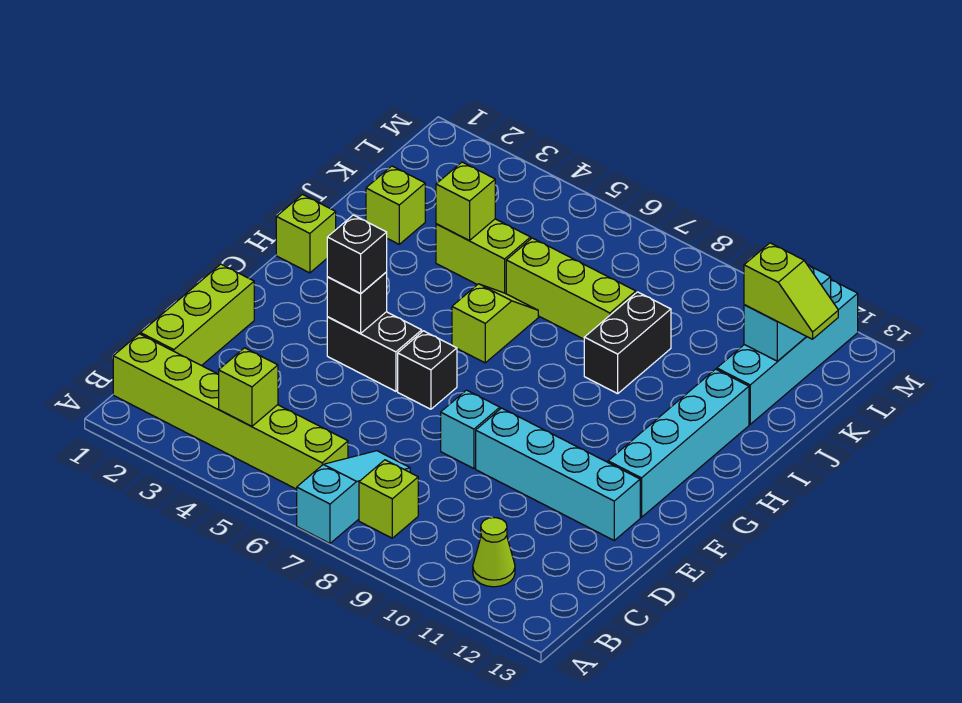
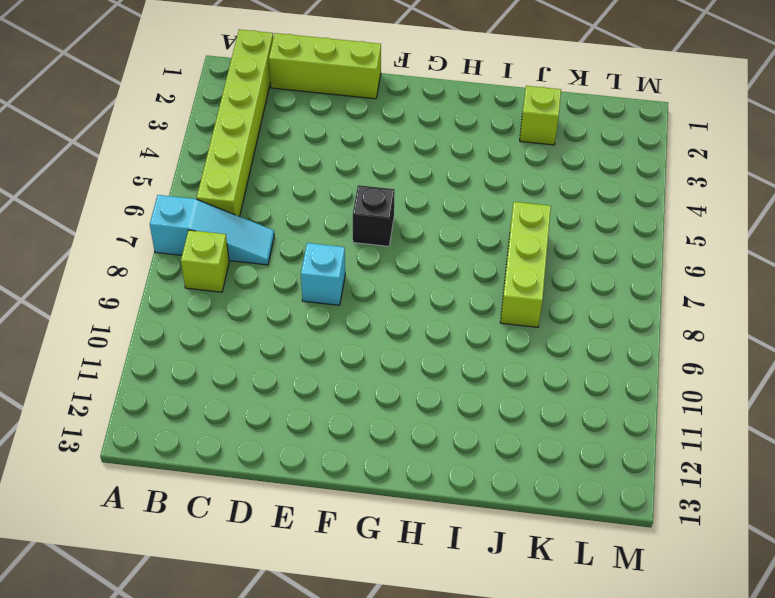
none -> lime 1x1 cone [473,518,515,587]
none -> cyan 1x4 brick [476,408,640,540]
none -> black 1x2 brick [327,312,422,391]

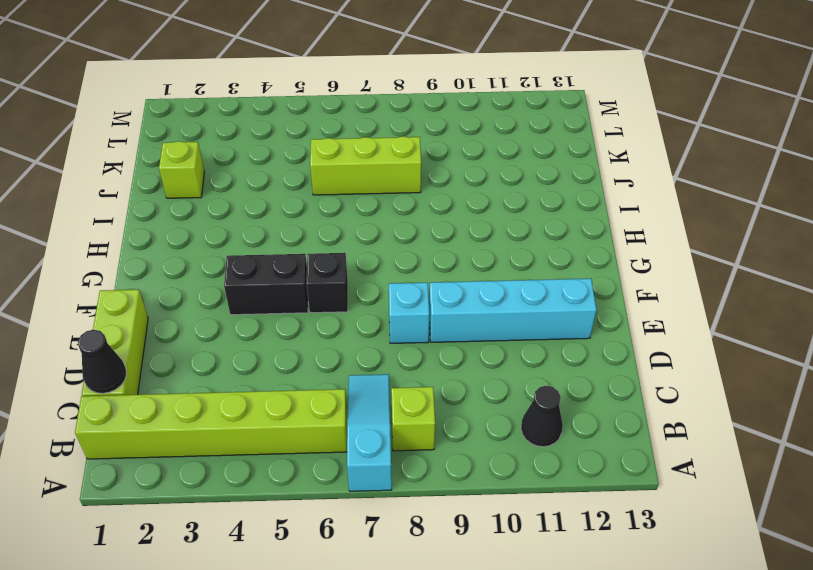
black 1x1 cone [521,386,563,447] -> lime 1x1 cone [473,518,515,587]
black 1x1 cone [78,330,126,393] -> none
none -> cyan 1x4 brick [608,369,749,517]
none -> lime 1x1 brick [276,194,336,273]
none -> lime 1x2 slope [452,284,538,363]

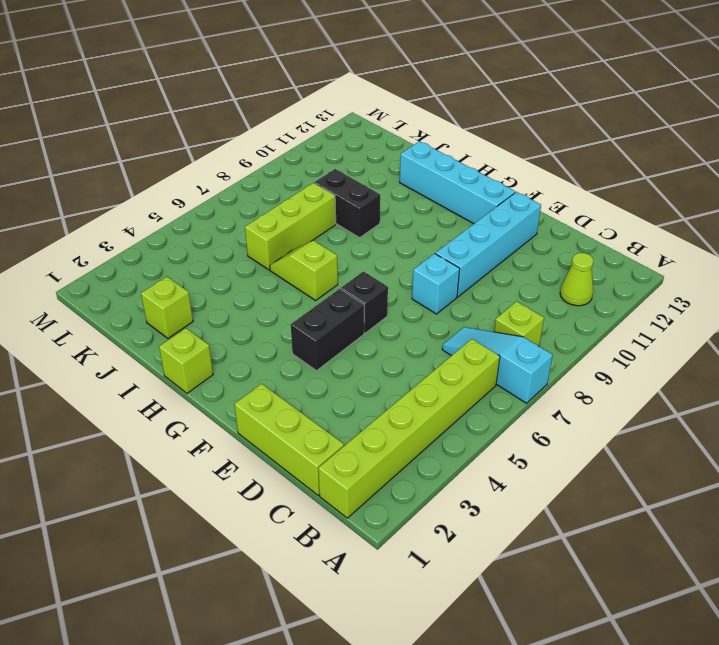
none -> lime 1x2 brick [436,219,531,294]
none -> cyan 1x4 brick [717,280,858,424]
none -> lime 1x1 brick [218,348,278,426]

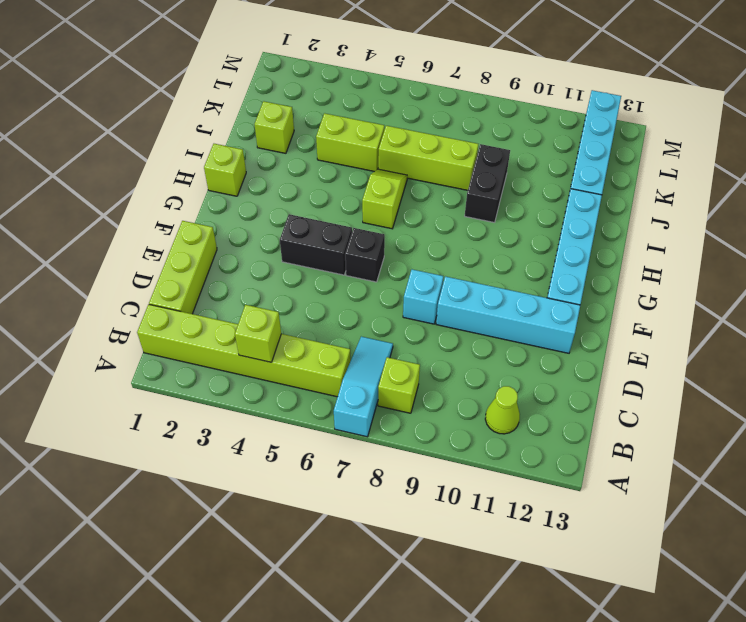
none -> black 1x1 brick [327,272,387,333]
none -> lime 1x1 brick [436,162,495,241]
none -> cyan 1x2 brick [744,265,831,361]

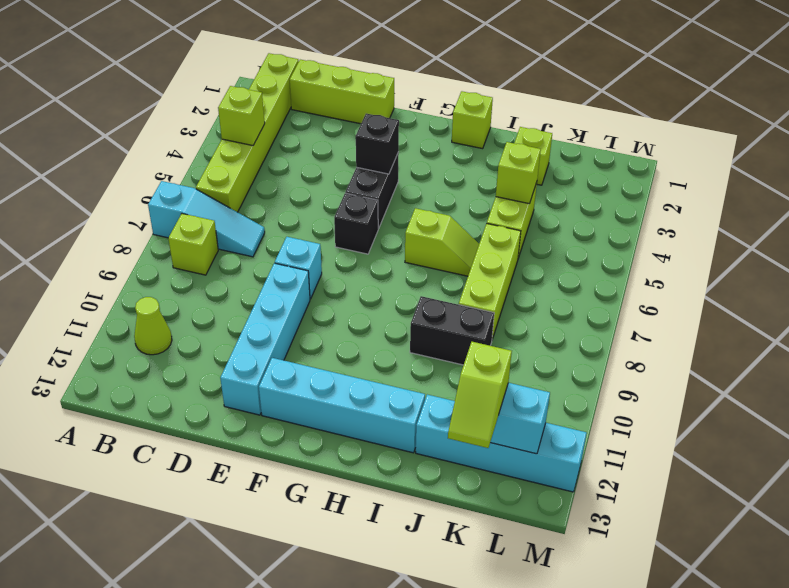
none -> black 1x1 brick [327,215,387,294]

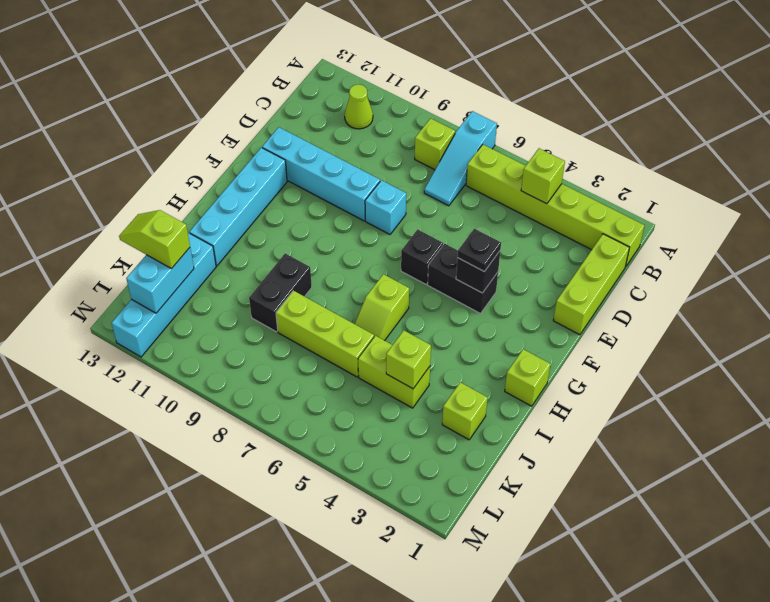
black 1x1 plate [457,229,501,272] -> black 1x1 brick [327,215,387,294]

